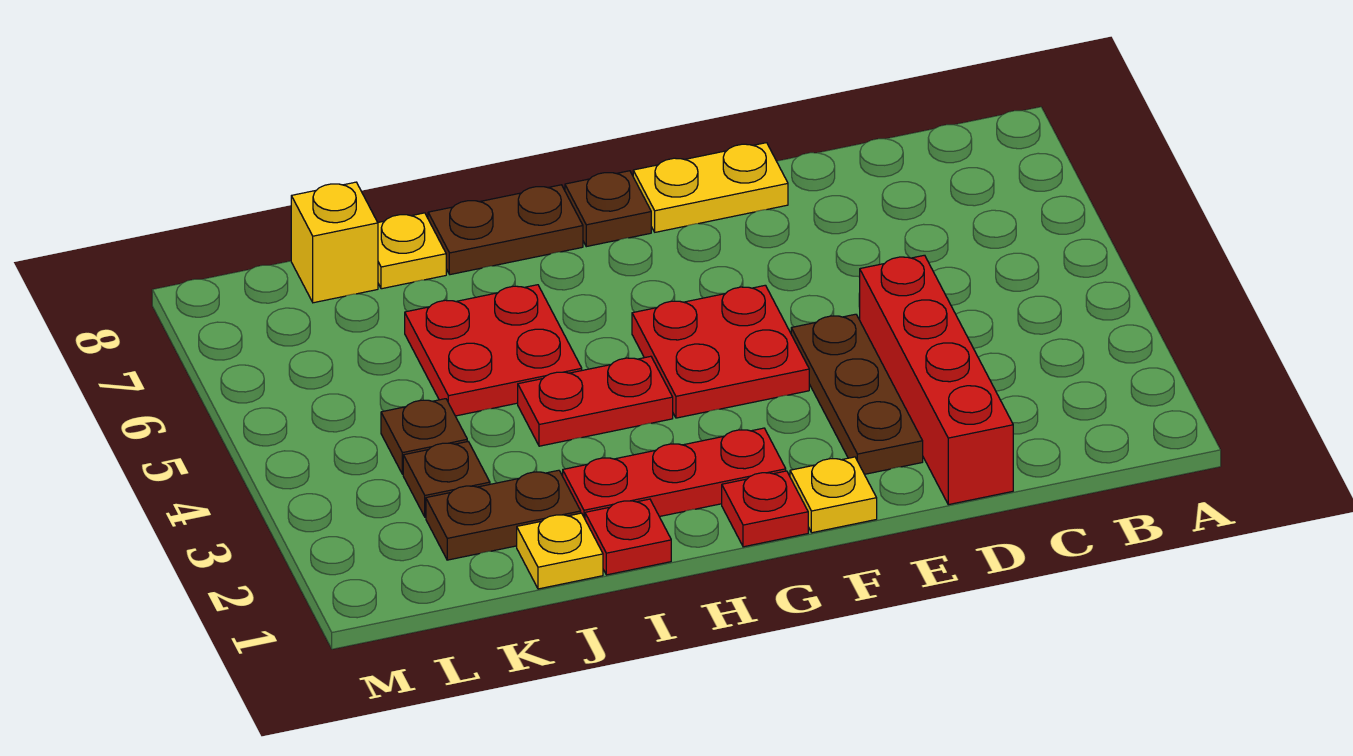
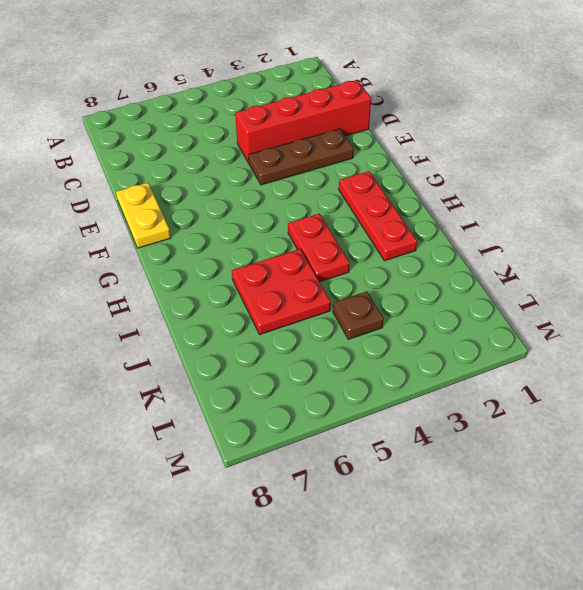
none -> yellow 1x1 plate [790,457,877,533]
none -> red 2x2 plate [632,285,809,418]
none -> red 1x1 plate [722,471,808,547]

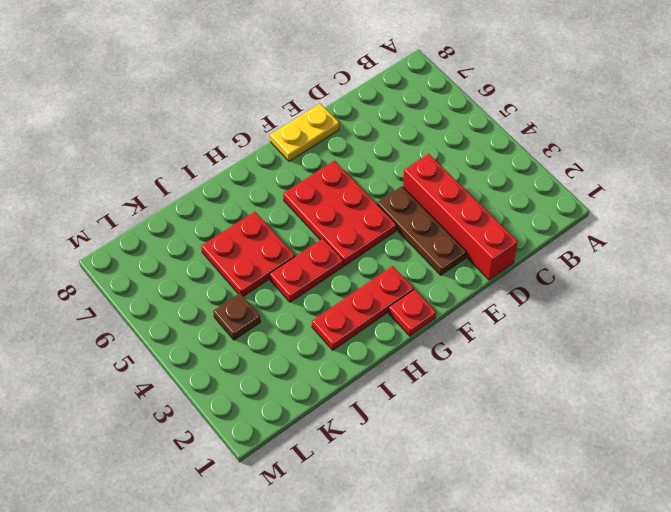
red 2x3 plate [283,161,396,266] -> red 2x2 plate [632,285,809,418]
none -> yellow 1x1 plate [790,457,877,533]
none -> brown 1x1 plate [565,171,651,247]
none -> brown 1x2 plate [428,185,583,275]

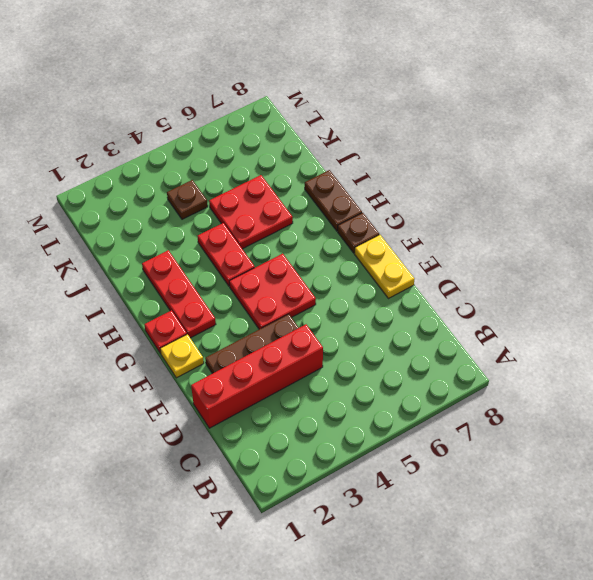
none -> red 1x1 plate [585,499,671,575]
none -> yellow 1x1 plate [517,513,603,589]
none -> brown 1x2 plate [426,470,581,560]

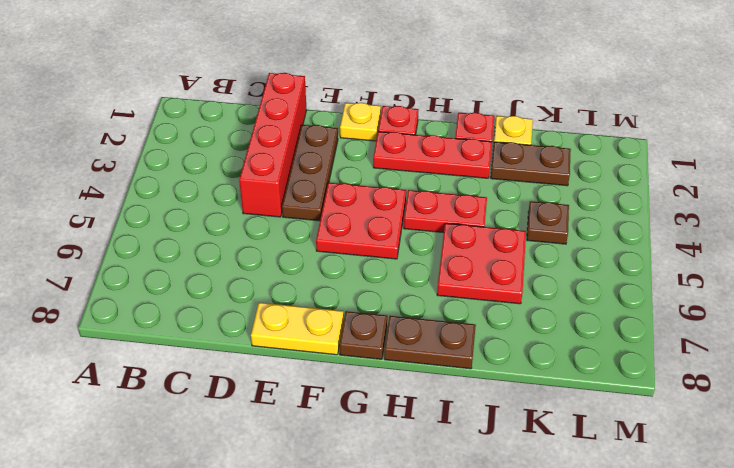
none -> yellow 1x1 plate [378,213,446,289]
none -> brown 1x1 plate [403,442,490,517]
none -> yellow 1x1 brick [291,182,378,303]

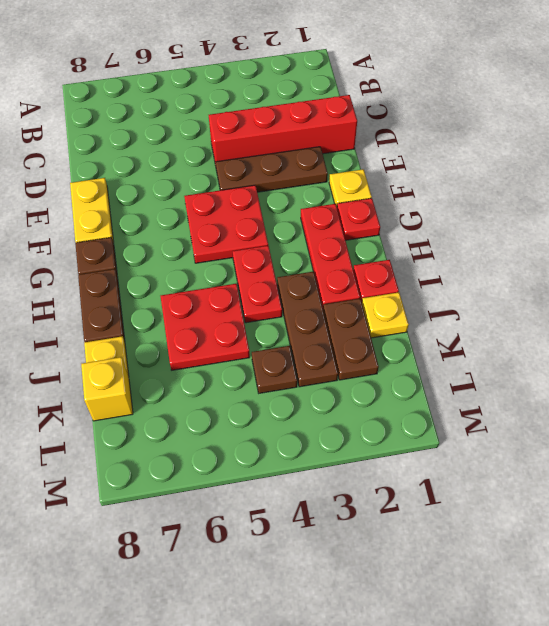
brown 1x3 plate [277,272,338,387] -> brown 1x1 plate [403,442,490,517]

